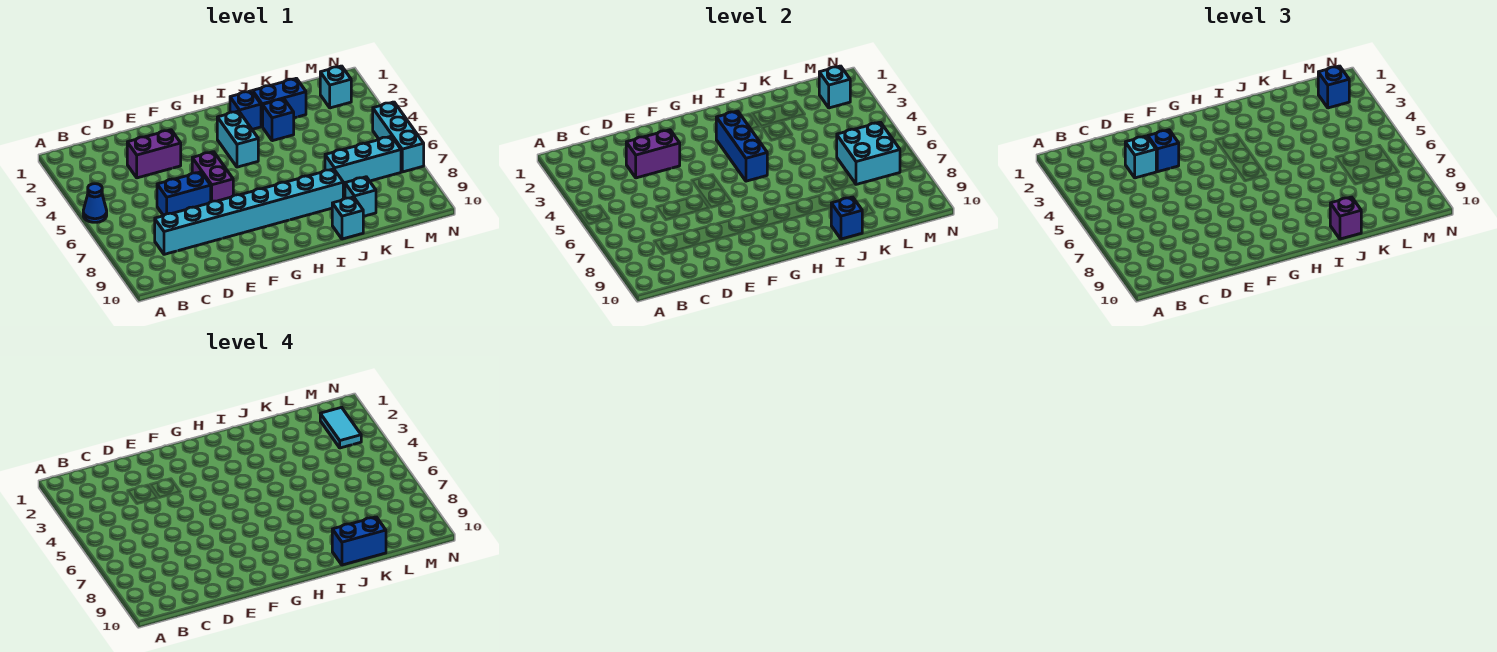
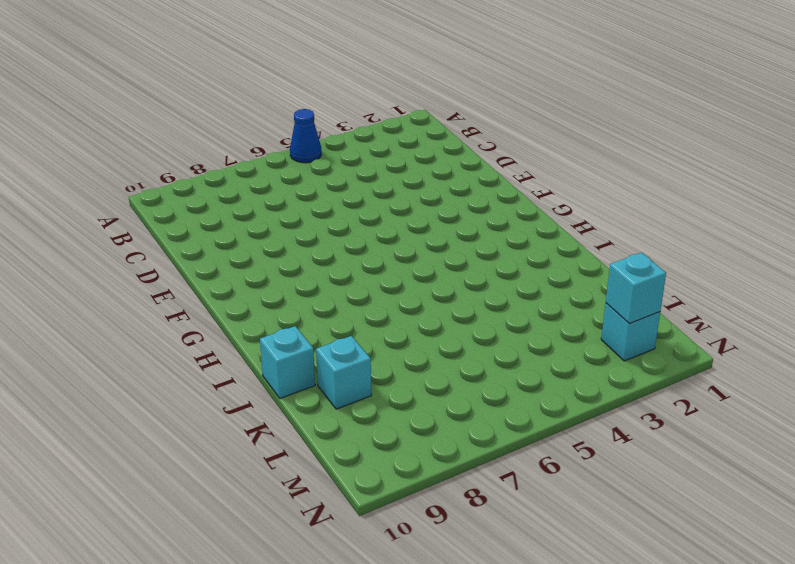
none -> cyan 1x8 brick [155,169,343,254]
none -> purple 1x2 brick [127,130,181,178]
none -> blue 1x2 brick [157,172,211,216]

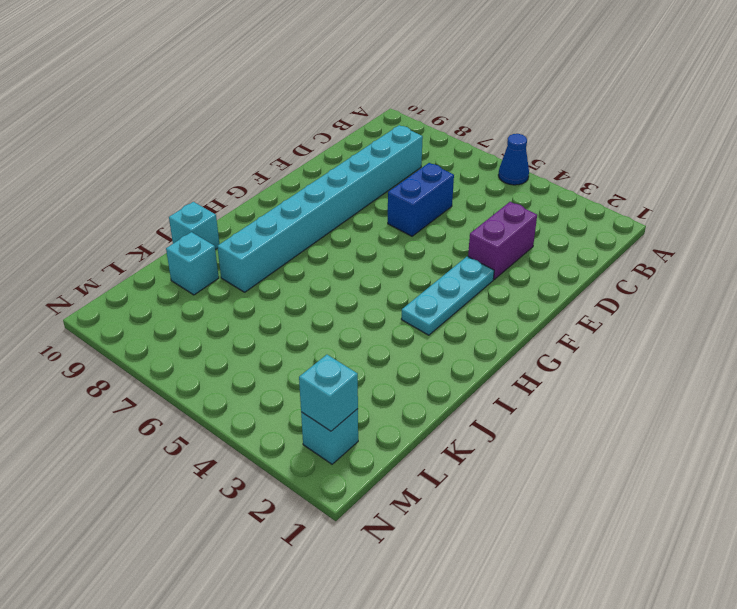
cyan 1x3 plate [401,256,494,335] -> cyan 1x2 brick [217,111,258,167]
none -> purple 1x2 brick [192,152,233,202]
none -> blue 1x1 brick [230,91,261,129]
none -> blue 1x2 brick [253,78,306,127]

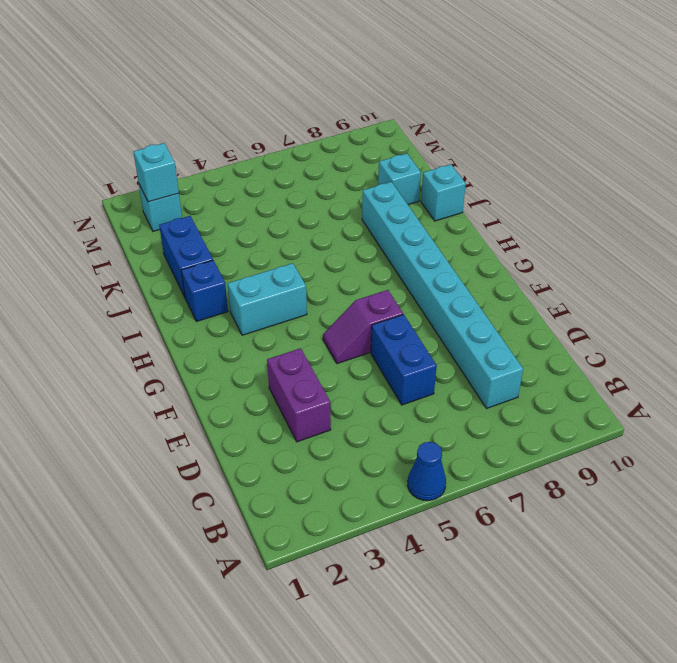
purple 1x2 slope [323,290,403,364] -> purple 1x2 brick [192,152,233,202]
none -> blue 1x1 brick [263,99,294,141]
none -> cyan 1x3 brick [325,136,401,188]
none -> cyan 1x3 brick [373,102,424,172]

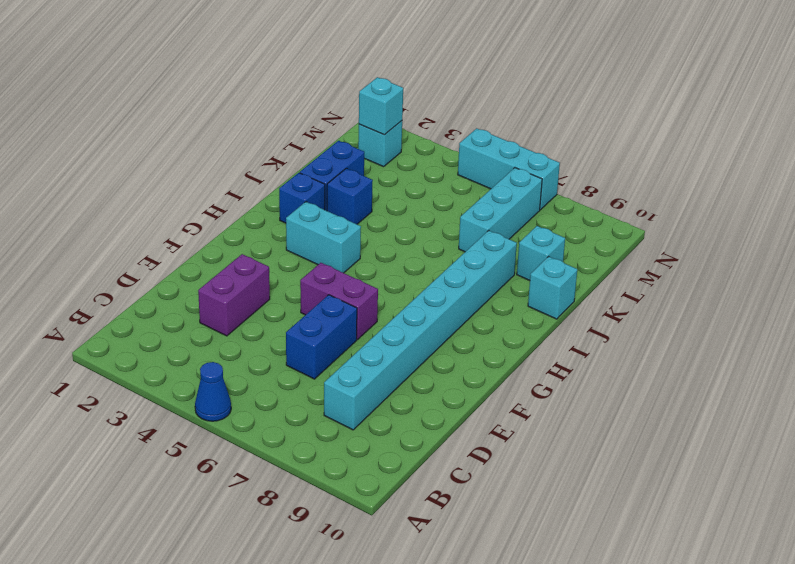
none -> purple 1x2 brick [626,130,680,178]
none -> blue 1x3 brick [716,111,767,181]
none -> blue 1x1 brick [831,197,862,239]

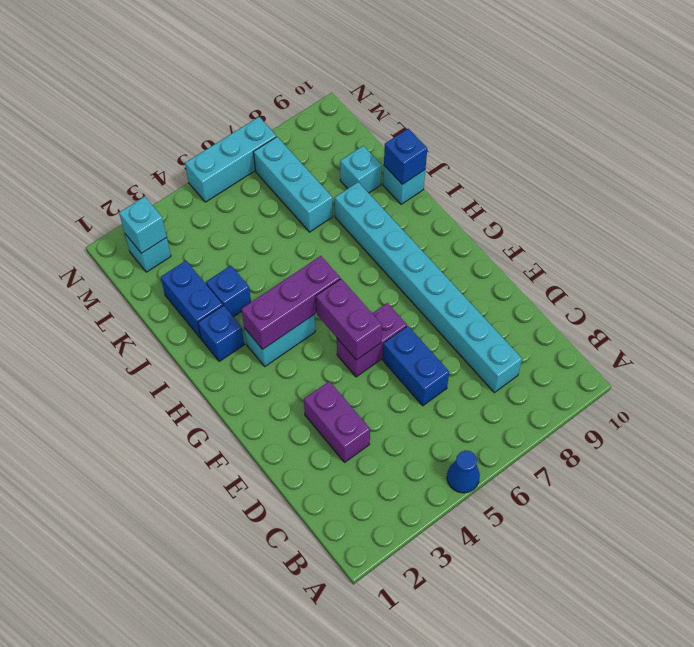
purple 1x2 brick [316,279,382,360] -> purple 1x2 brick moved to [626,130,680,178]
purple 1x3 brick [241,256,340,349] -> blue 1x3 brick [716,111,767,181]
none -> cyan 2x2 brick [837,122,900,184]
none -> cyan 1x1 brick [1125,136,1156,178]
none -> blue 1x1 brick [1148,130,1179,172]

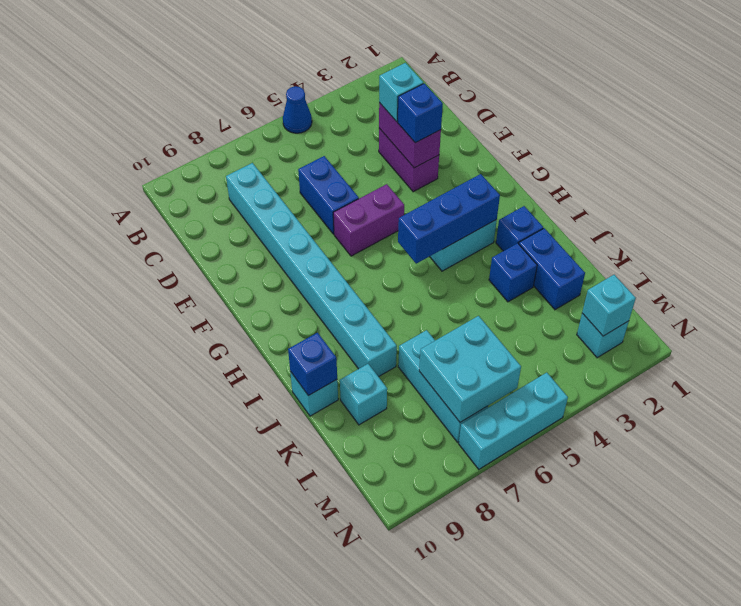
none -> purple 1x1 brick [1330,197,1361,239]
none -> blue 1x1 brick [1318,66,1349,108]
none -> blue 1x2 brick [332,517,386,565]

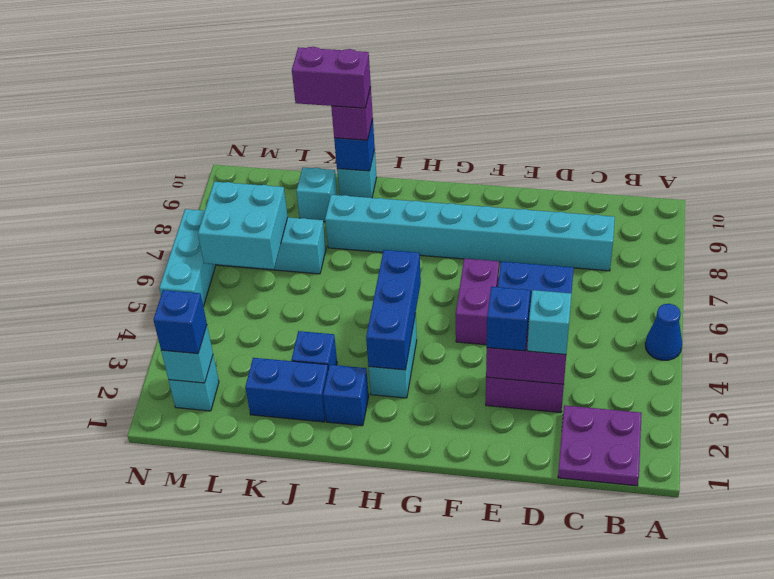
purple 2x2 plate [558,405,642,486] -> none
purple 1x2 brick [292,47,371,108] -> blue 1x2 brick [332,517,386,565]
none -> cyan 1x2 tile [320,407,361,448]

